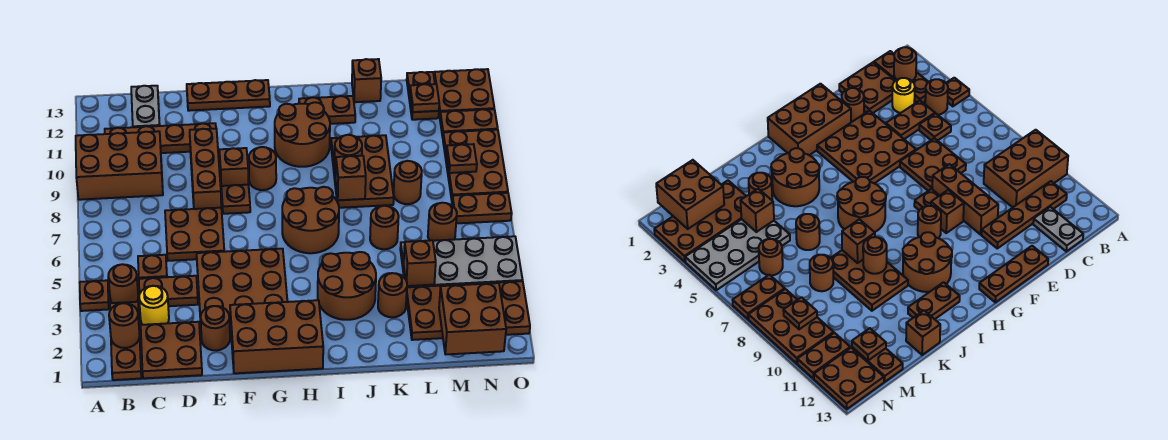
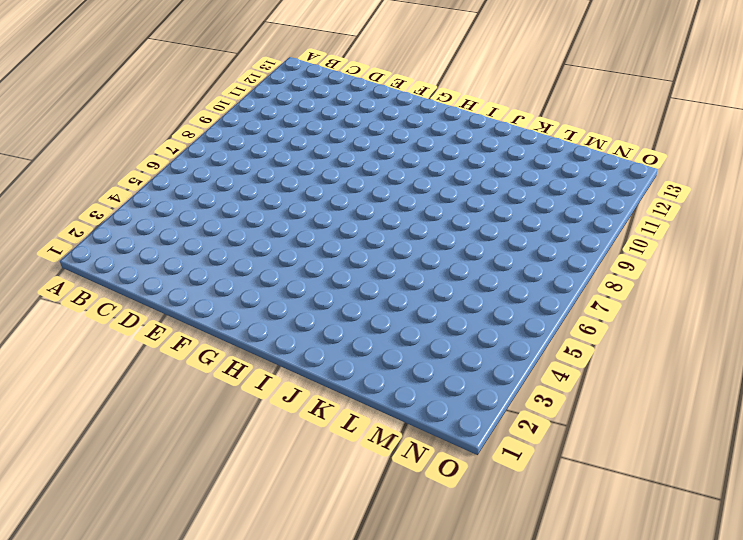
none -> brown 1x1 plate [80,280,109,311]
none -> brown 2x3 brick [76,131,163,200]
none -> brown 1x3 plate [110,302,141,380]
none -> brown 1x1 round brick [108,264,138,303]

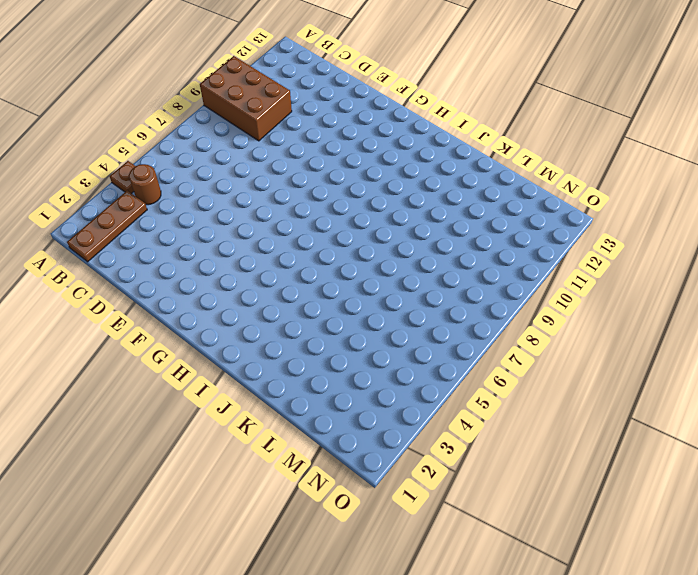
none -> brown 1x4 plate [105,123,216,153]
none -> brown 2x2 plate [141,322,202,378]
none -> yellow 1x1 round brick [139,286,169,325]
none -> brown 1x2 plate [139,276,198,306]

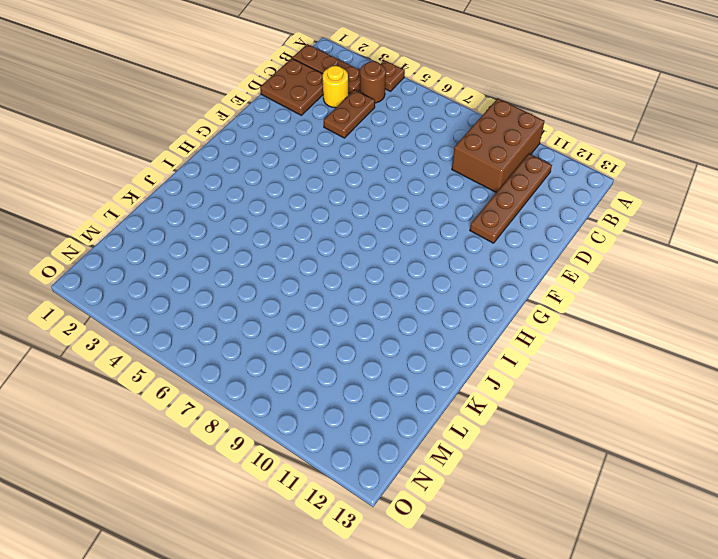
none -> brown 1x1 plate [138,255,167,279]
none -> grey 1x2 plate [131,86,160,127]
none -> brown 2x2 plate [165,208,224,261]
none -> brown 1x1 round brick [200,306,230,350]

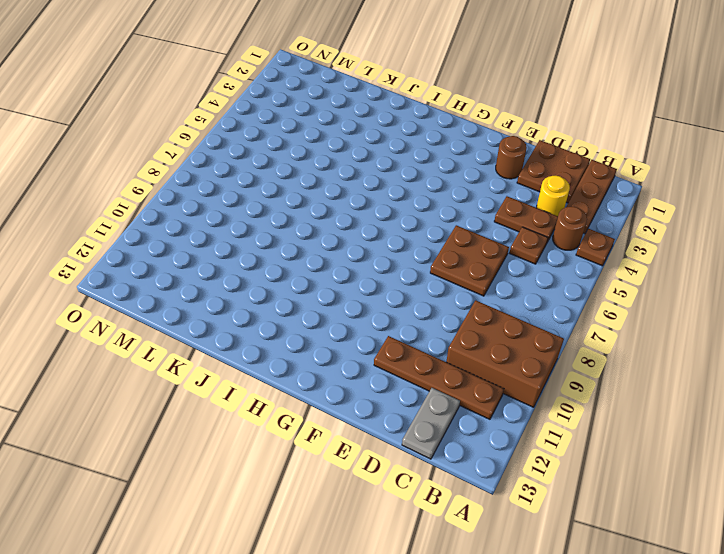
none -> brown 3x3 plate [197,249,287,326]
none -> brown 1x3 brick [190,129,221,209]
none -> brown 1x3 plate [187,80,270,111]
none -> brown 2x3 brick [230,300,323,373]

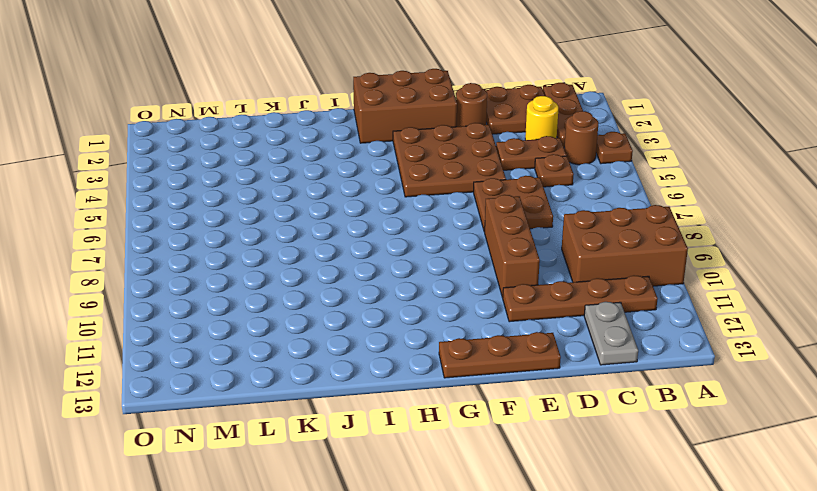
none -> brown 1x1 plate [221,185,250,214]
none -> brown 1x1 brick [219,148,248,186]
none -> brown 1x1 round brick [249,147,276,190]
none -> brown 2x2 round brick [282,187,339,253]

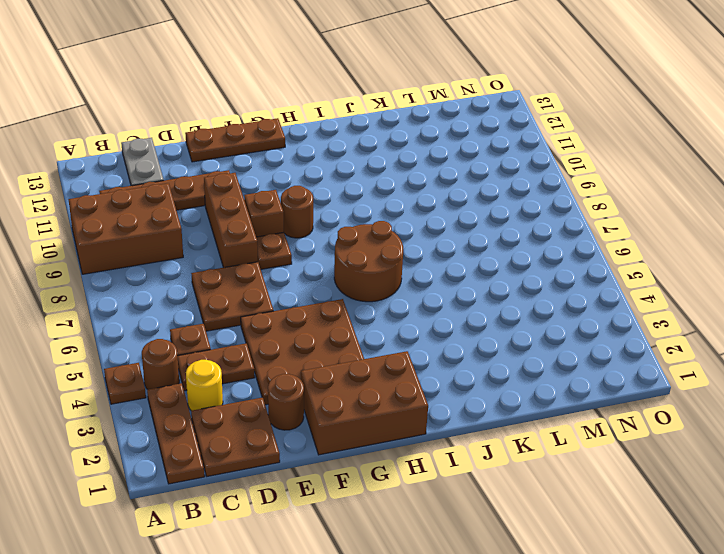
none -> brown 2x2 round brick [275,102,330,167]
none -> brown 2x2 round brick [318,252,376,320]
none -> brown 1x2 plate [299,96,355,124]
none -> brown 2x3 plate [331,135,394,208]

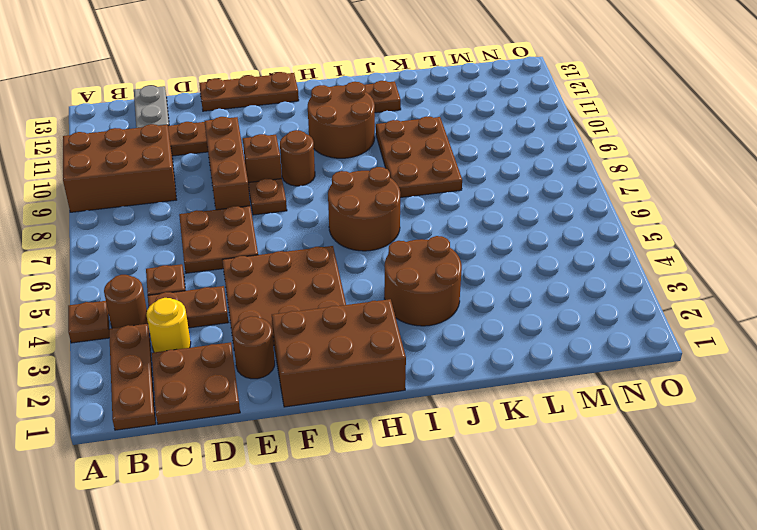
none -> brown 1x1 round brick [378,273,407,317]
none -> brown 1x1 round brick [370,206,399,249]
none -> brown 1x1 brick [352,59,381,102]
none -> brown 2x4 plate [406,281,530,340]

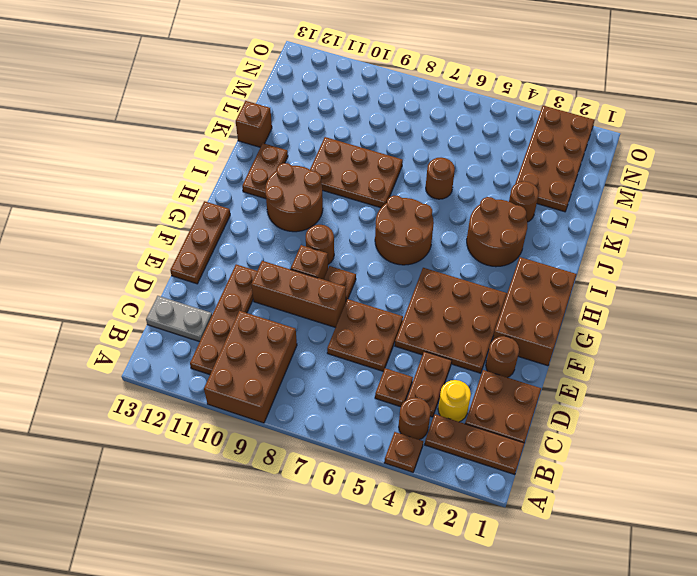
none -> grey 2x4 plate [400,236,523,287]
none -> brown 1x1 round brick [394,161,422,204]
none -> brown 1x1 round brick [428,203,457,241]
none -> brown 1x2 plate [407,72,439,120]

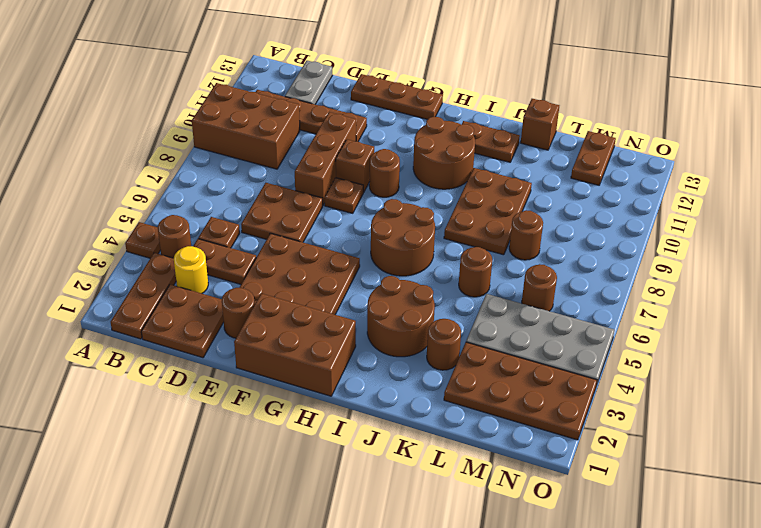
none -> brown 1x2 plate [452,193,512,224]
none -> brown 2x3 plate [443,130,508,200]
none -> brown 1x2 plate [440,109,498,137]
none -> brown 2x2 plate [434,69,494,116]

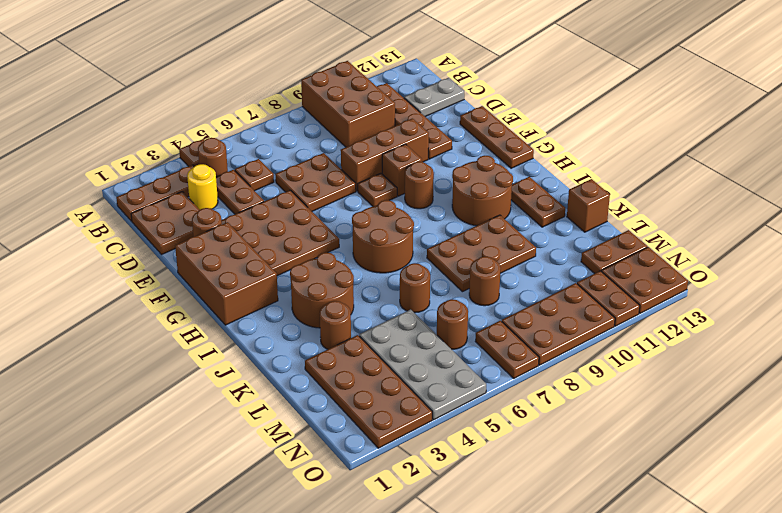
none -> brown 1x1 round brick [109,303,140,348]
none -> brown 1x1 brick [336,156,366,200]
none -> brown 1x1 round brick [334,135,362,172]
none -> brown 1x1 brick [404,240,436,286]

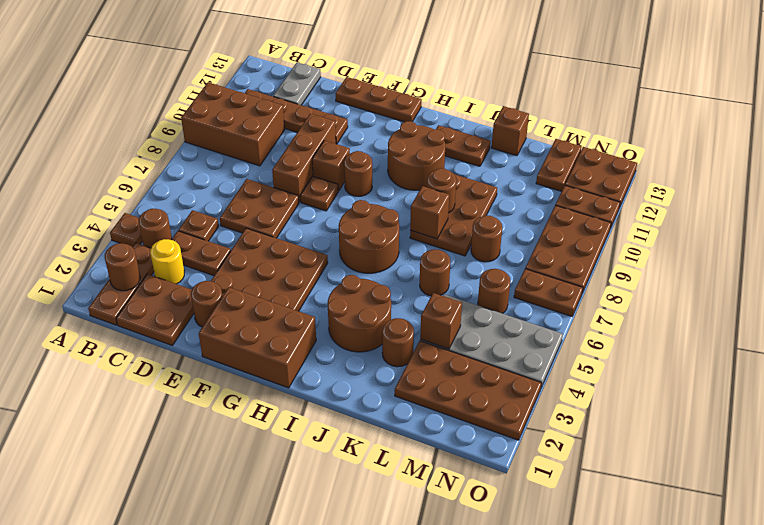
none -> brown 2x2 brick [439,283,506,354]
none -> brown 1x1 plate [410,84,439,112]
none -> brown 1x1 plate [446,144,477,173]

